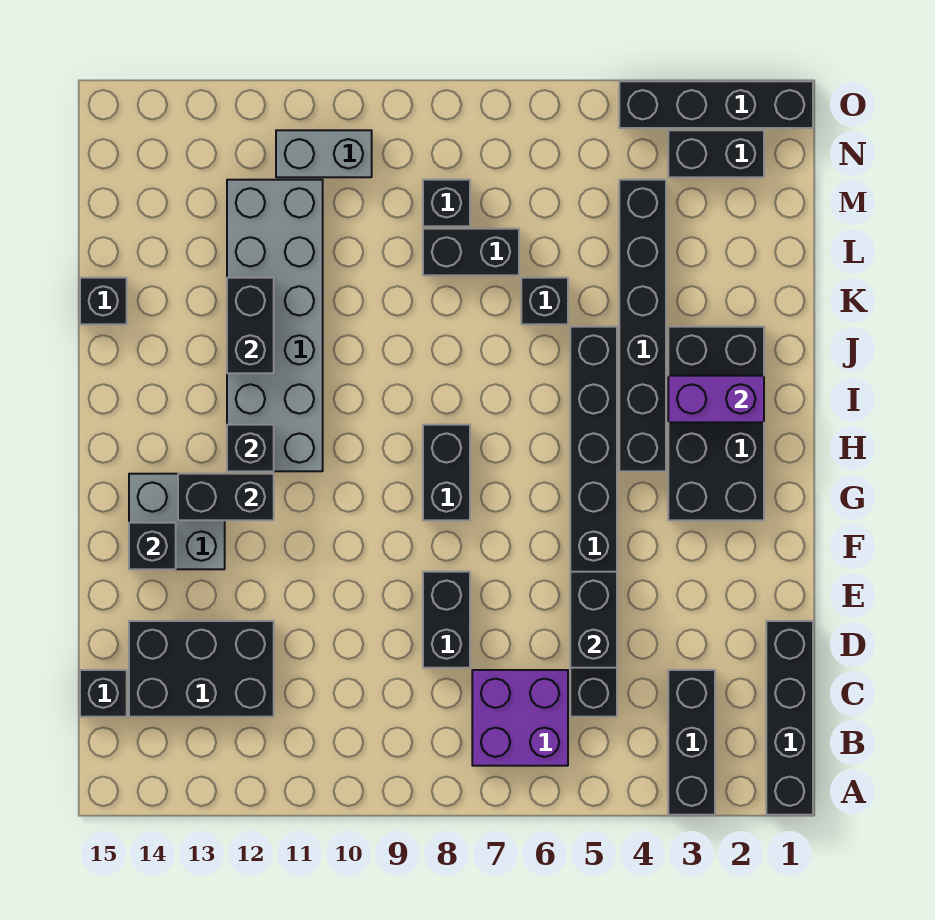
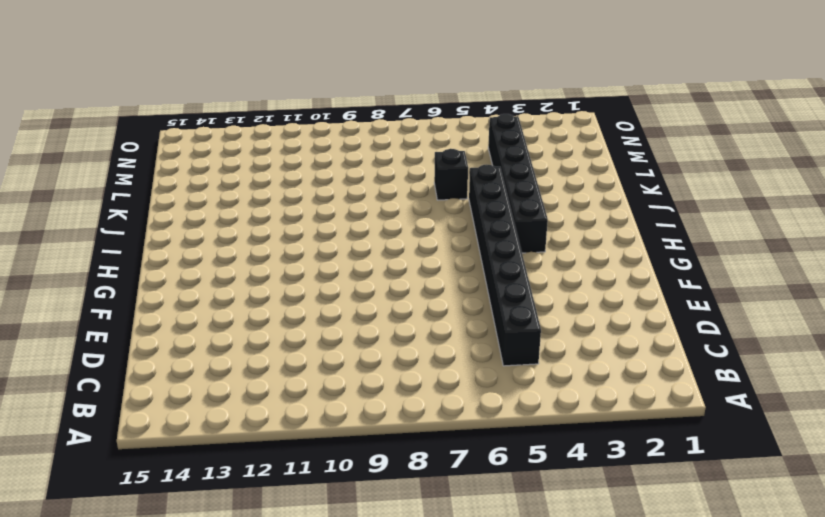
none -> black 1x4 brick [766,621,813,815]
none -> black 1x3 brick [668,670,715,815]
none -> purple 2x2 brick [472,670,568,766]

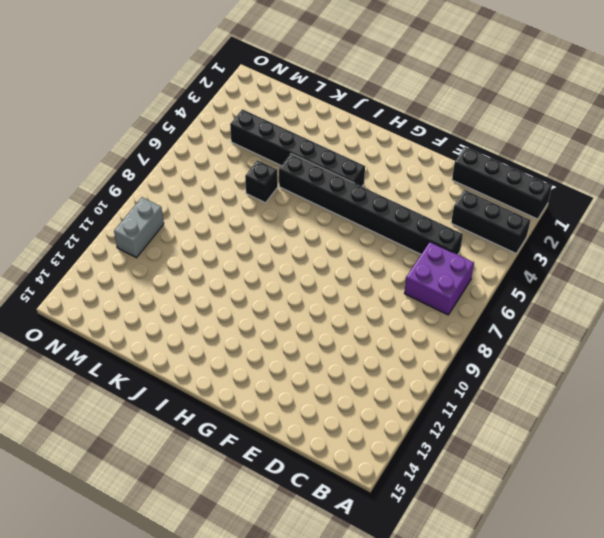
none -> black 2x3 brick [129,621,274,717]
none -> black 1x1 brick [80,670,127,717]
none -> black 1x2 brick [423,572,470,668]

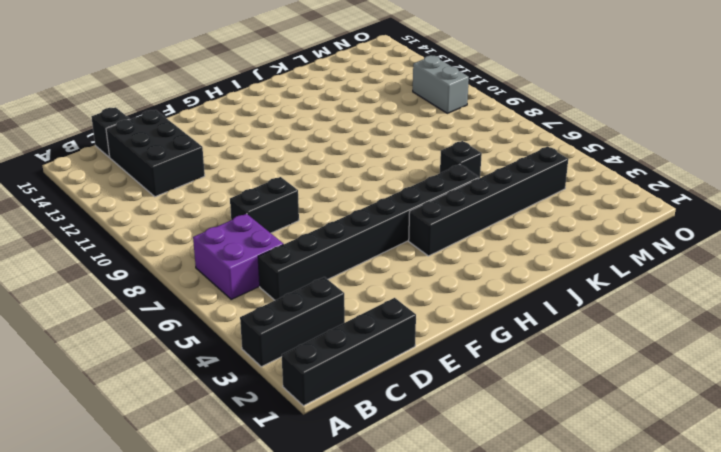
none -> grey 2x2 brick [129,474,225,569]
none -> black 2x4 brick [668,327,764,520]
none -> black 1x2 brick [423,425,470,520]

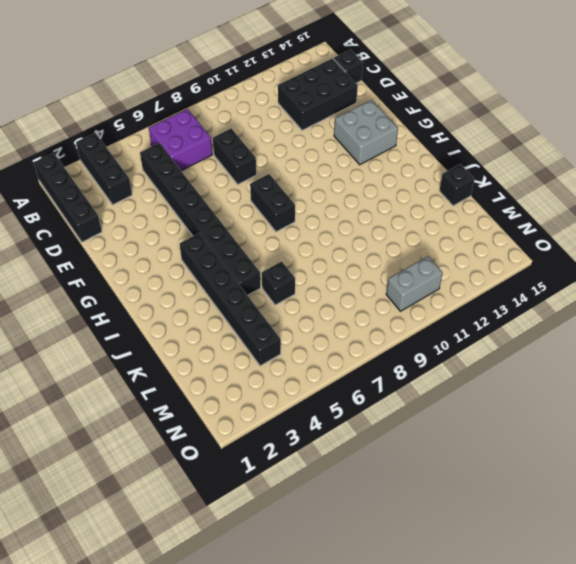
none -> black 2x4 brick [668,327,764,520]
none -> grey 2x6 brick [227,180,323,471]
none -> black 1x2 brick [423,229,519,275]

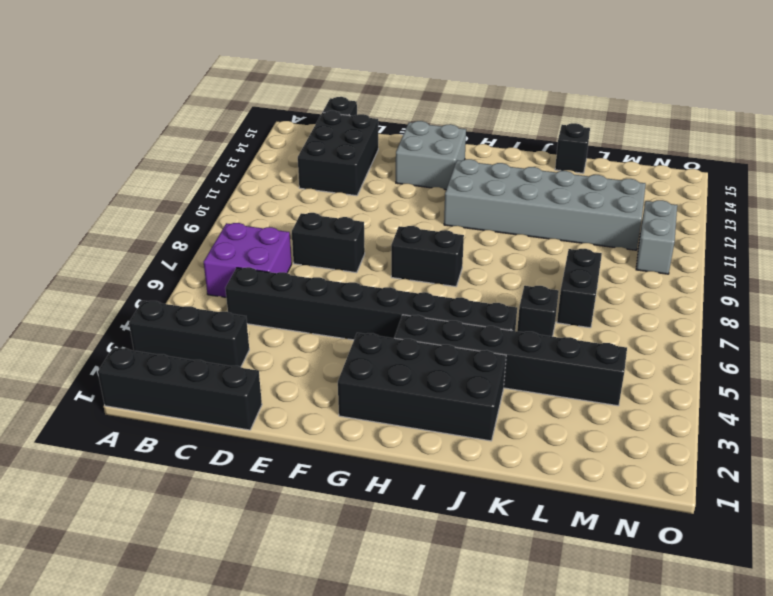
none -> black 1x1 brick [423,180,470,226]
none -> black 1x2 brick [668,130,764,177]
none -> black 1x4 brick [619,81,813,128]

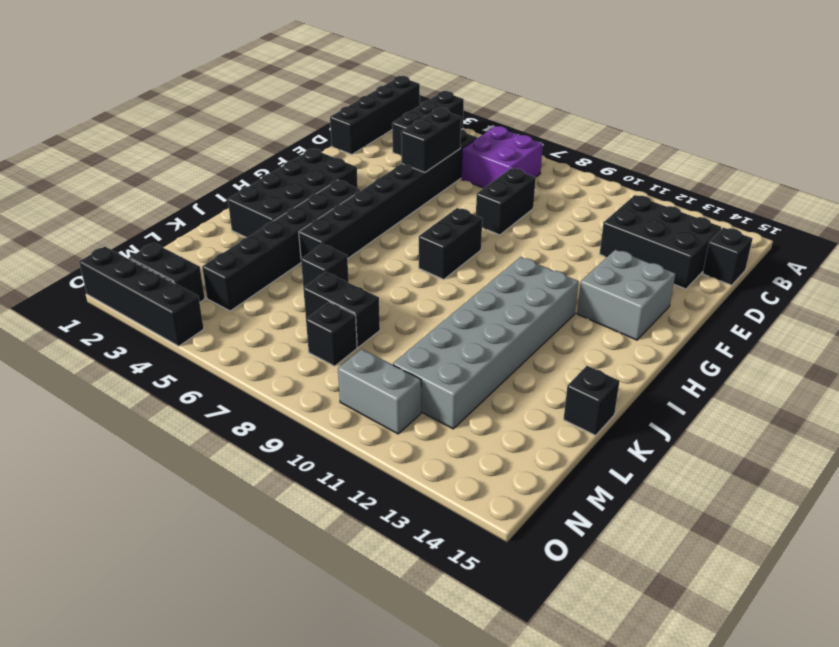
none -> black 1x1 brick [129,523,176,569]
none -> black 1x2 brick [178,474,274,520]
none -> black 1x1 brick [227,425,274,471]

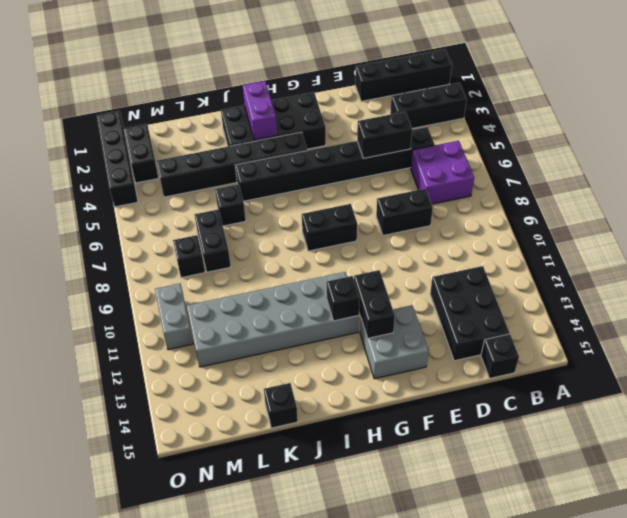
none -> black 1x1 brick [129,523,176,569]
none -> black 1x2 brick [227,278,274,373]

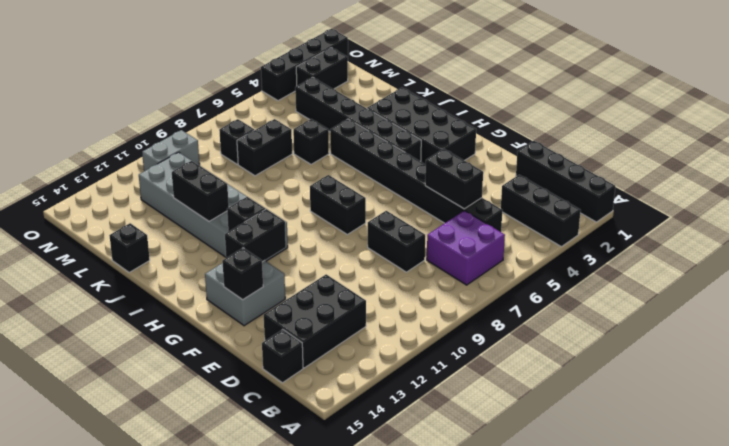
none -> purple 1x2 brick [668,376,764,422]

